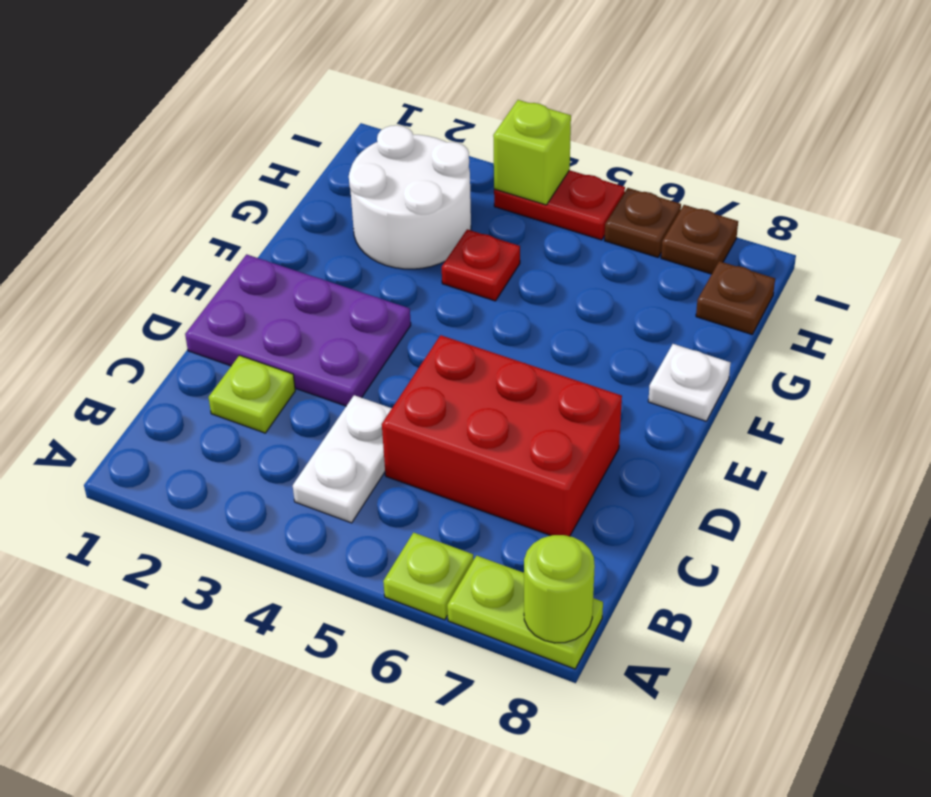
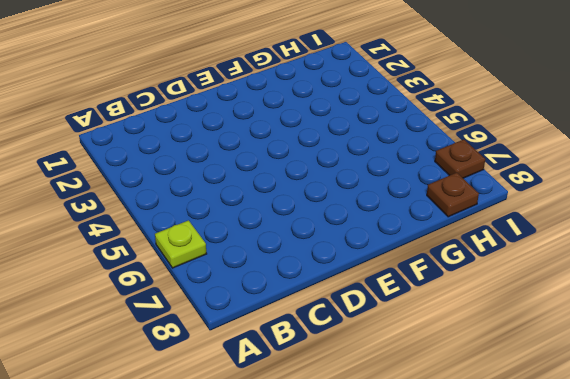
none -> lime 1x2 plate [447,556,603,669]
none -> white 1x2 plate [293,395,392,523]
none -> lime 1x1 plate [209,355,295,433]

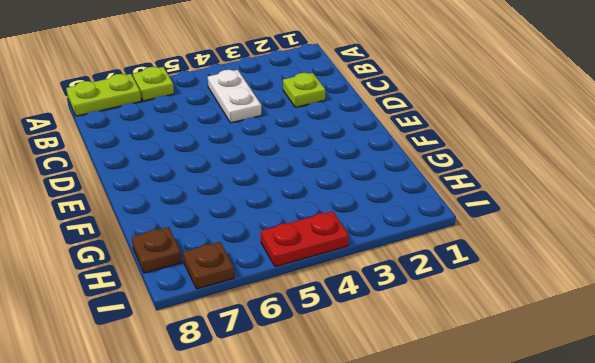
none -> red 2x3 brick [382,335,622,536]
none -> purple 2x3 plate [185,254,411,406]
none -> white 1x1 plate [648,344,731,421]

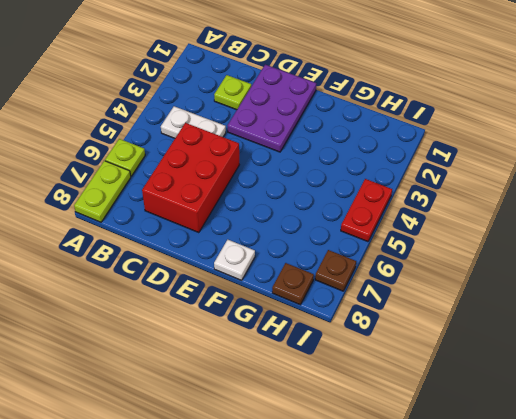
none -> white 2x2 round brick [349,125,471,269]
none -> red 1x1 plate [442,229,520,301]
none -> brown 1x1 plate [605,188,681,257]

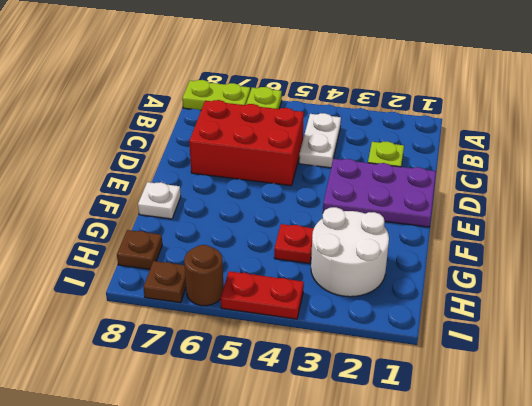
brown 1x1 round brick [184,245,224,306] -> brown 1x1 plate [605,188,681,257]
none -> lime 1x1 round brick [524,535,595,643]
none -> lime 1x1 brick [493,100,571,205]

